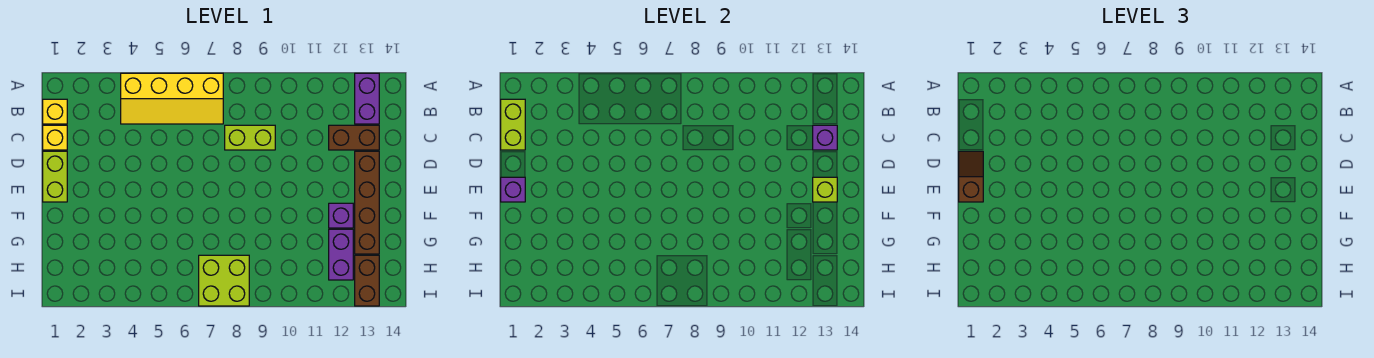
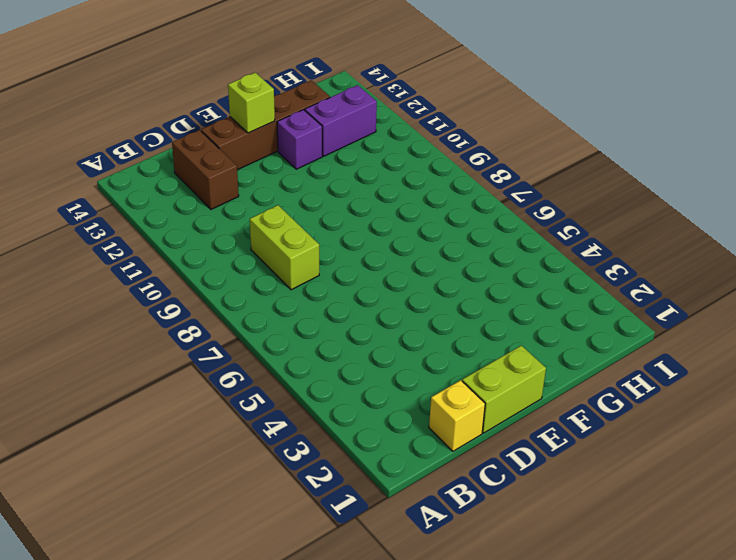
none -> yellow 2x4 slope [121,73,223,124]
none -> purple 1x2 brick [355,73,379,124]
none -> yellow 1x1 brick [43,99,67,124]

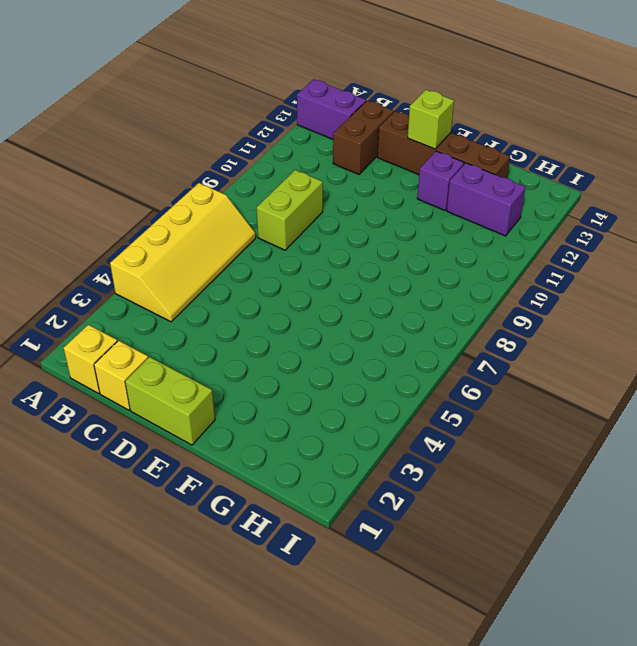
none -> lime 2x2 brick [199,255,249,306]
none -> brown 1x2 brick [355,255,379,306]
none -> lime 1x2 brick [501,99,525,150]

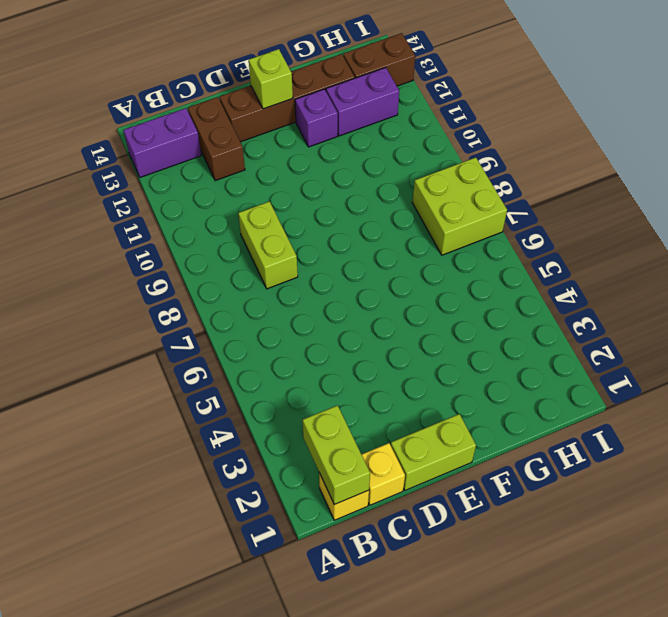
lime 1x2 brick [303,405,370,505] -> lime 1x2 brick turned to [501,99,525,150]
none -> yellow 2x4 slope [121,73,223,124]
none -> purple 1x1 brick [813,125,837,150]
none -> purple 1x1 brick [501,177,525,202]

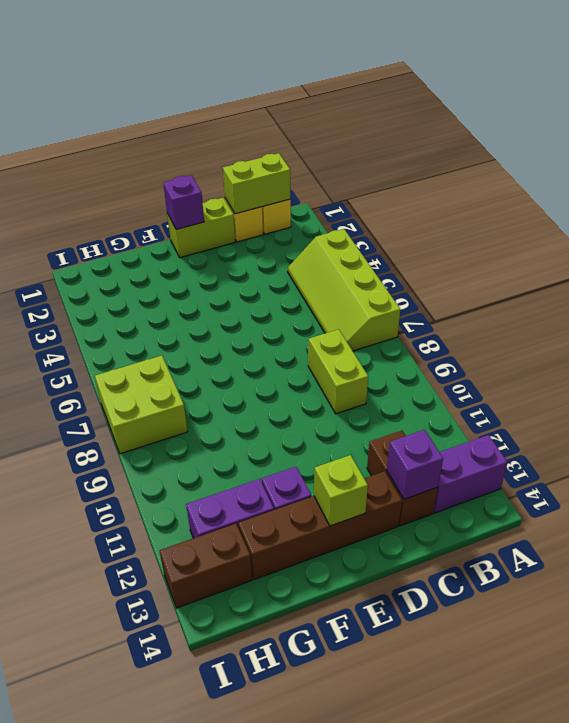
lime 2x4 slope [288,229,400,351] -> yellow 2x4 slope [121,73,223,124]
none -> brown 1x2 slope [959,151,983,202]

